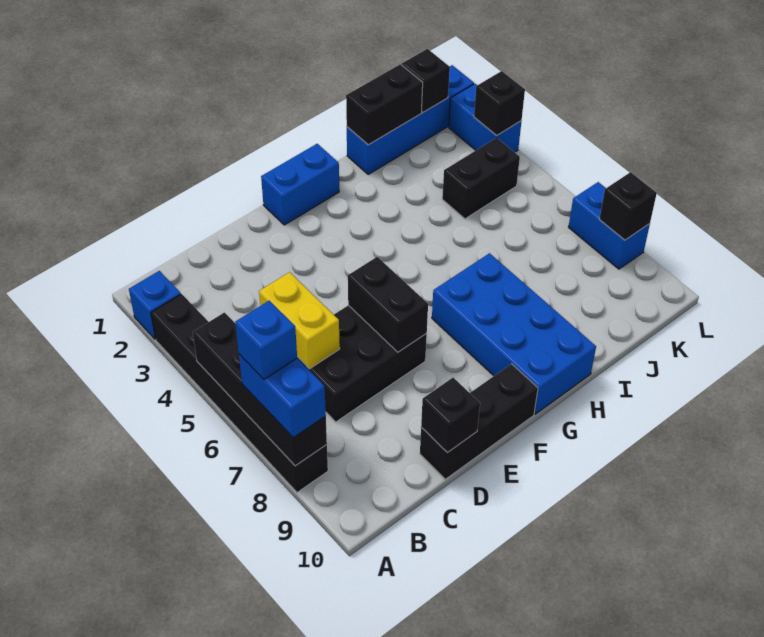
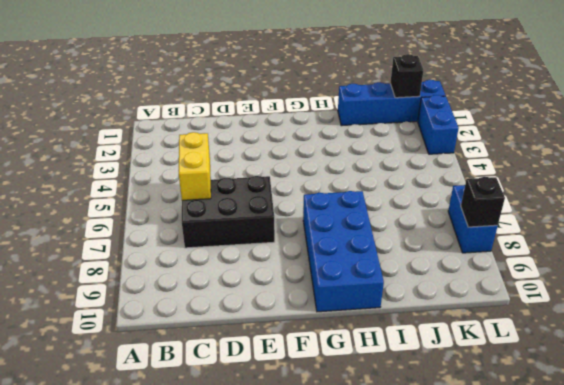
none -> blue 1x1 brick [129,271,181,339]
none -> black 1x6 brick [151,294,328,492]
none -> black 1x3 brick [420,364,538,479]

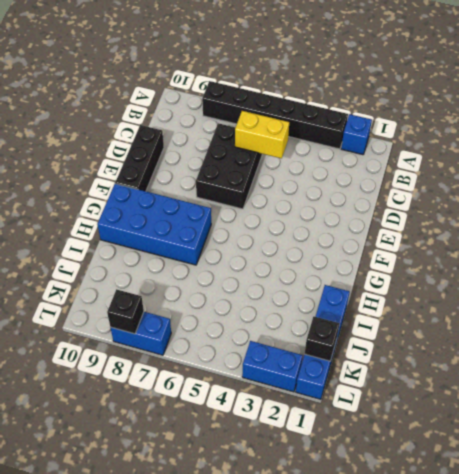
none -> blue 1x2 brick [261,144,339,225]
none -> black 1x2 brick [442,138,520,219]
none -> black 1x4 brick [193,313,327,466]

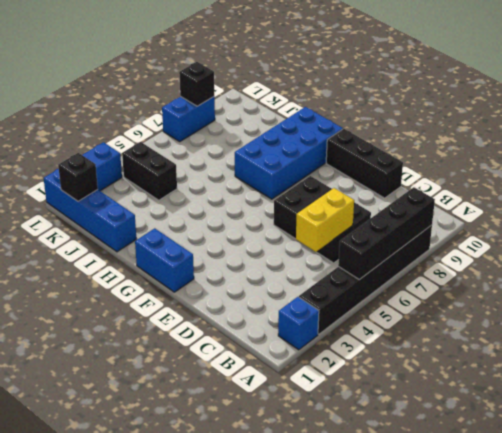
none -> black 1x1 brick [421,378,480,453]
none -> black 1x2 brick [348,257,428,352]
none -> black 1x2 brick [346,64,423,145]

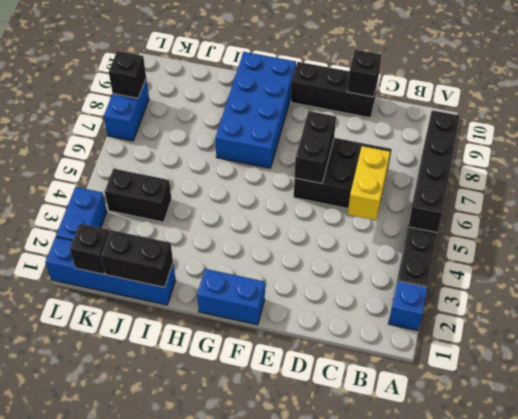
none -> black 1x1 brick [474,71,525,135]
none -> blue 1x2 brick [239,354,326,438]
none -> blue 1x1 brick [235,301,297,379]

